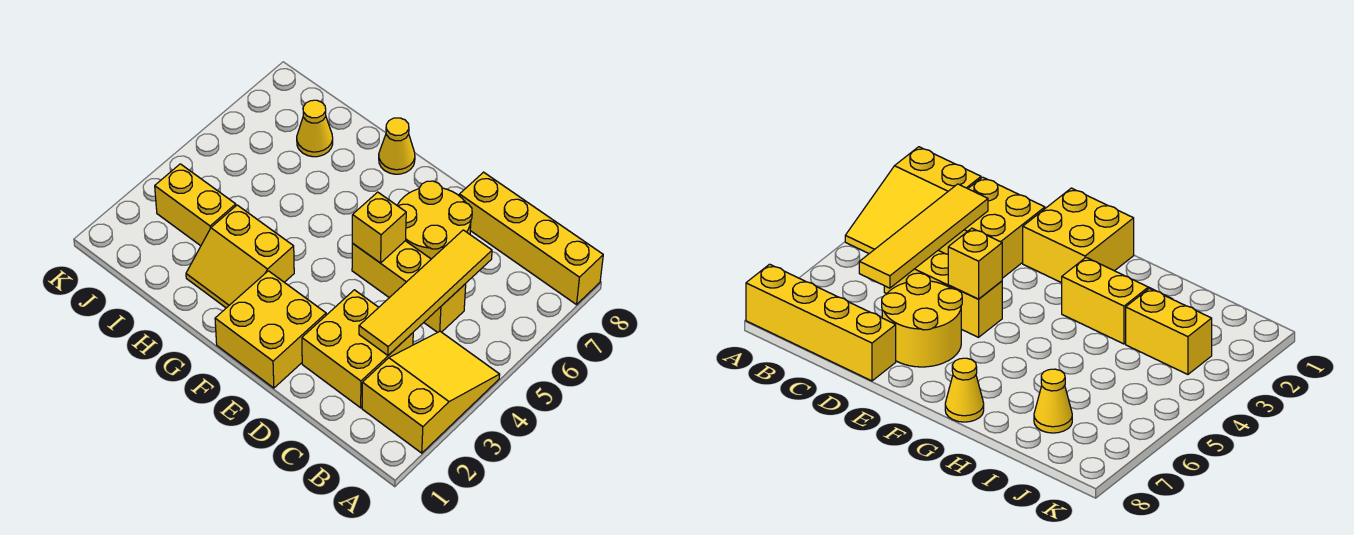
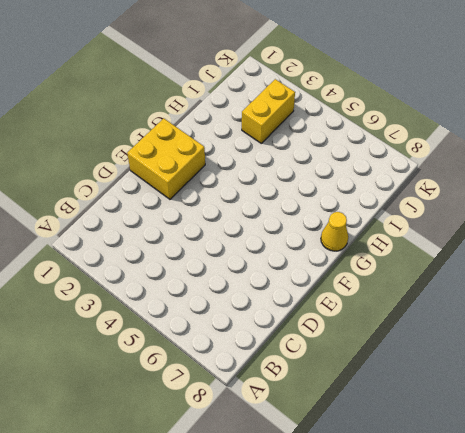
none -> yellow 2x3 slope [362,331,500,453]
none -> yellow 1x4 brick [459,172,603,305]
none -> yellow 2x2 brick [302,290,413,408]

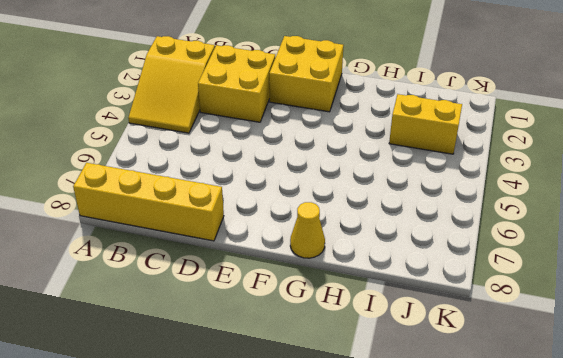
none -> yellow 1x3 brick [352,241,466,332]
none -> yellow 2x2 round brick [397,181,472,259]
none -> yellow 2x2 slope [186,205,294,308]

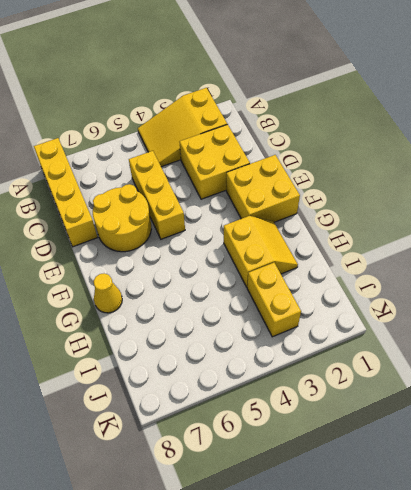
none -> yellow 1x1 cone [297,100,333,157]
none -> yellow 1x4 tile [359,230,492,355]
none -> yellow 1x1 brick [352,192,406,263]

